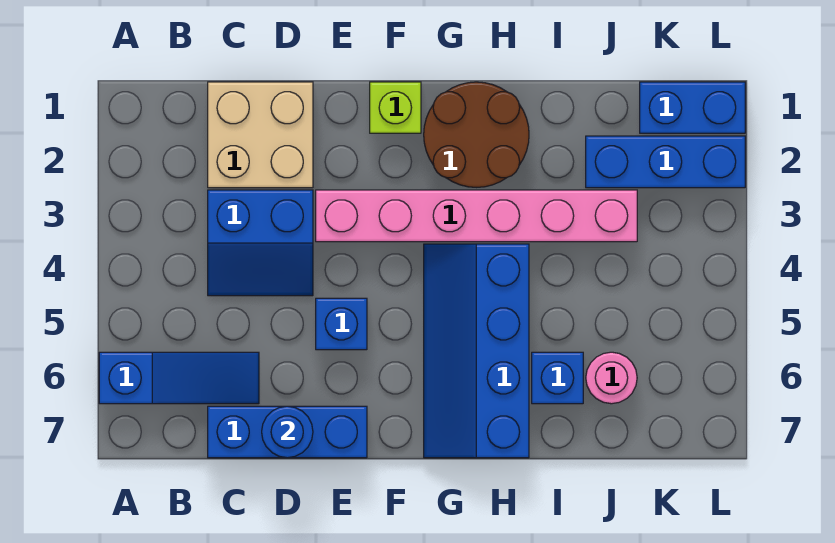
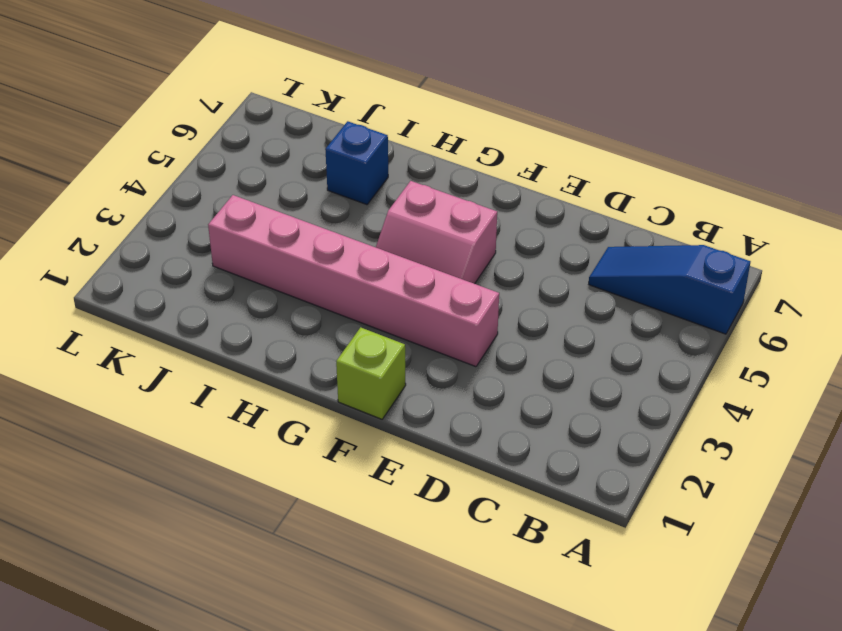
pink 2x2 slope [376,181,497,284] -> blue 2x4 slope [424,244,529,458]
none -> tan 2x2 brick [208,82,313,188]
none -> blue 2x2 slope [208,190,313,296]
none -> blue 1x3 brick [208,406,367,458]

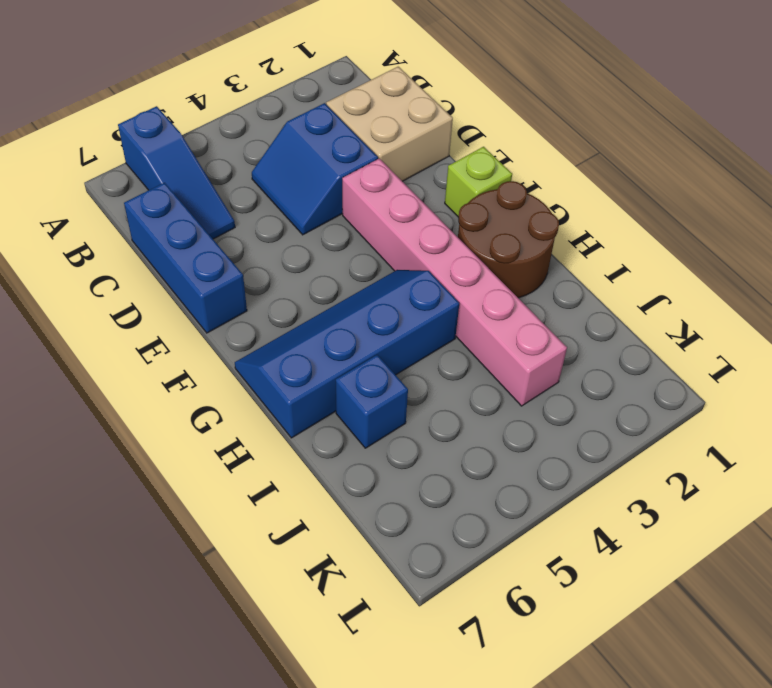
none -> blue 1x1 brick [316,298,367,350]
none -> blue 1x3 brick [586,136,745,188]
none -> pink 1x1 round brick [586,352,637,404]

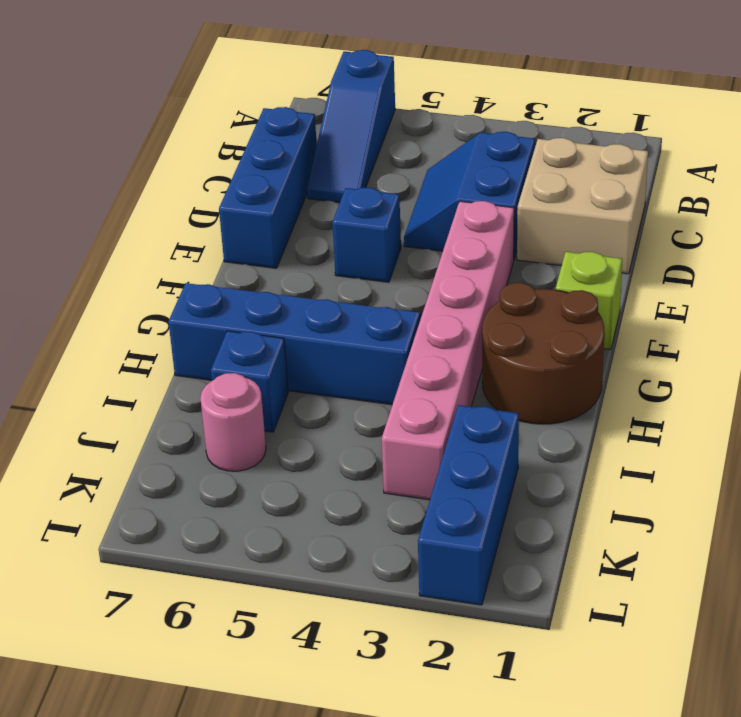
none -> blue 1x2 brick [640,82,745,133]
none -> blue 1x1 round brick [262,406,313,458]

